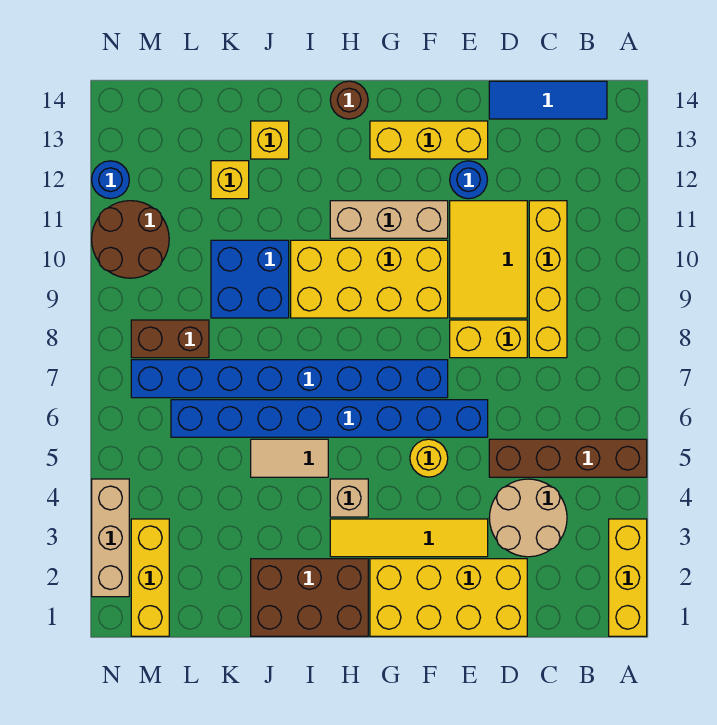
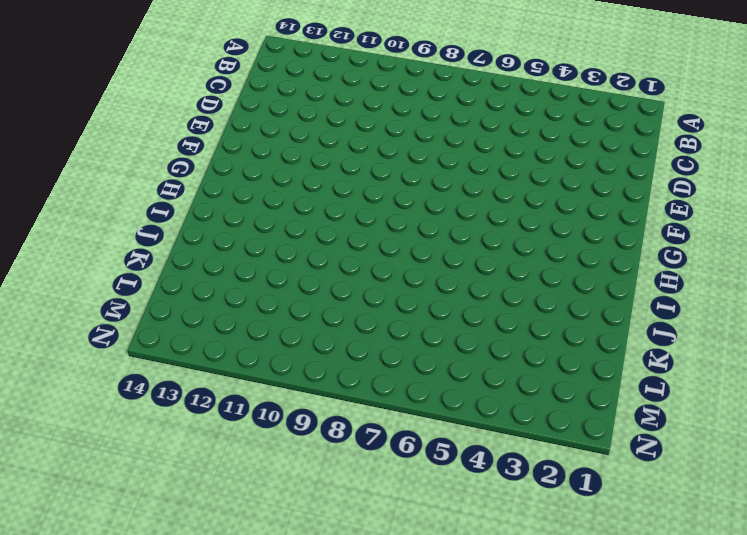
none -> yellow 1x3 brick [609,519,647,636]
none -> brown 1x4 brick [489,439,647,477]
none -> blue 1x3 tile [489,81,607,119]

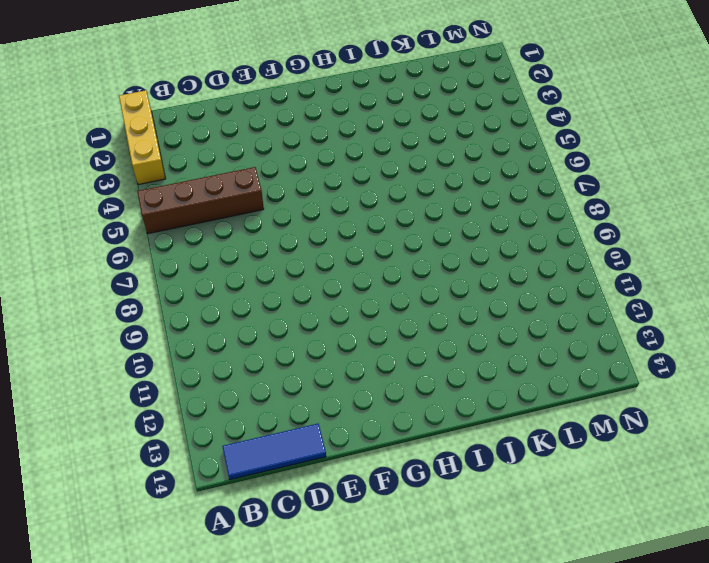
none -> tan 2x2 round brick [489,479,567,557]
none -> yellow 1x4 brick [529,201,567,358]
none -> yellow 2x4 brick [370,559,527,636]

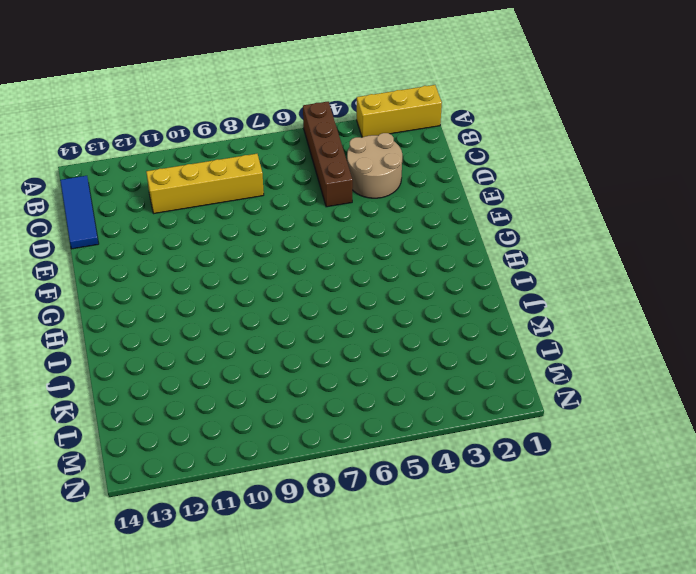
none -> yellow 2x4 brick [370,559,527,636]
none -> yellow 1x2 brick [450,320,527,358]
none -> yellow 2x3 tile [450,201,527,318]

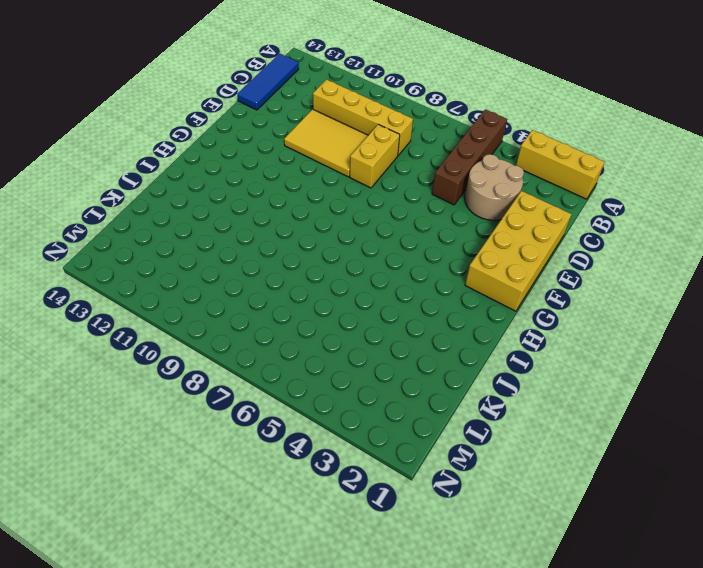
none -> yellow 1x4 tile [330,519,488,557]
none -> blue 1x8 brick [171,400,488,437]
none -> blue 1x1 round brick [450,161,487,199]

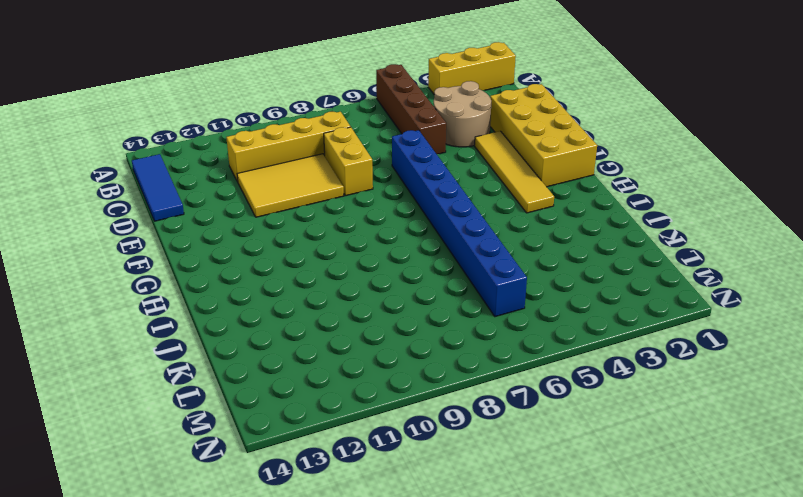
none -> blue 1x1 round brick [450,161,487,199]
none -> yellow 1x3 brick [370,121,488,159]
none -> yellow 1x1 round brick [410,439,448,477]

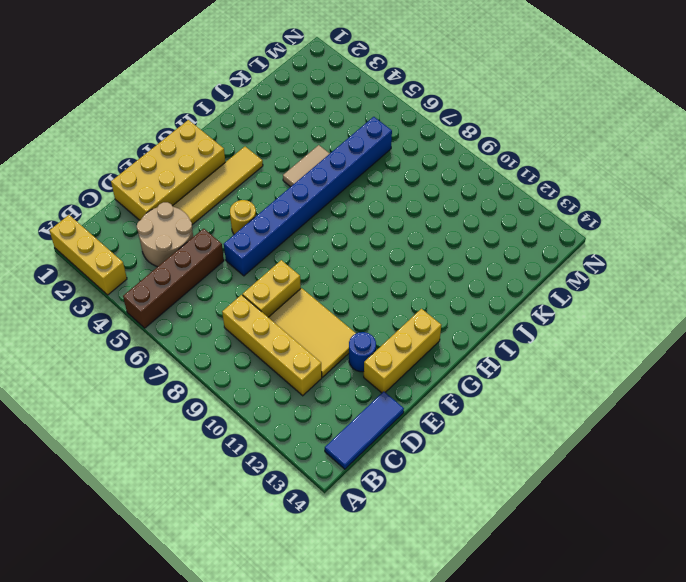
none -> blue 1x8 brick [131,360,448,398]
none -> yellow 2x4 brick [291,240,448,318]
none -> tan 1x3 brick [330,201,448,238]

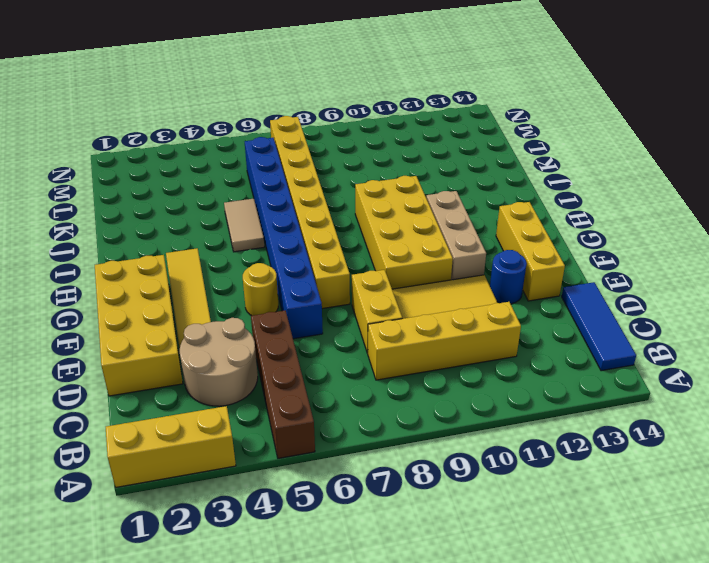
yellow 1x8 brick [270,116,350,309] -> blue 1x8 brick [131,360,448,398]
none -> brown 2x3 brick [251,559,368,636]
none -> tan 1x1 brick [330,479,368,517]
none -> brown 1x1 round brick [330,81,368,119]

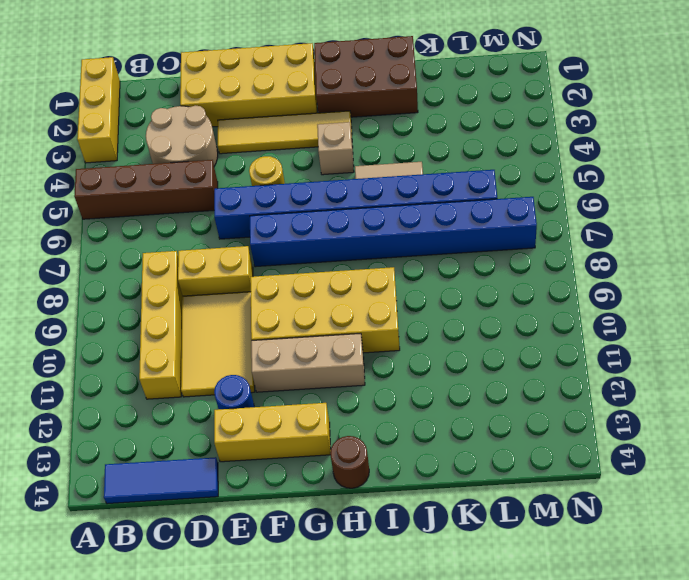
none -> blue 2x2 brick [211,240,289,318]
none -> yellow 1x1 brick [251,121,289,159]
none -> yellow 1x1 brick [211,161,249,199]

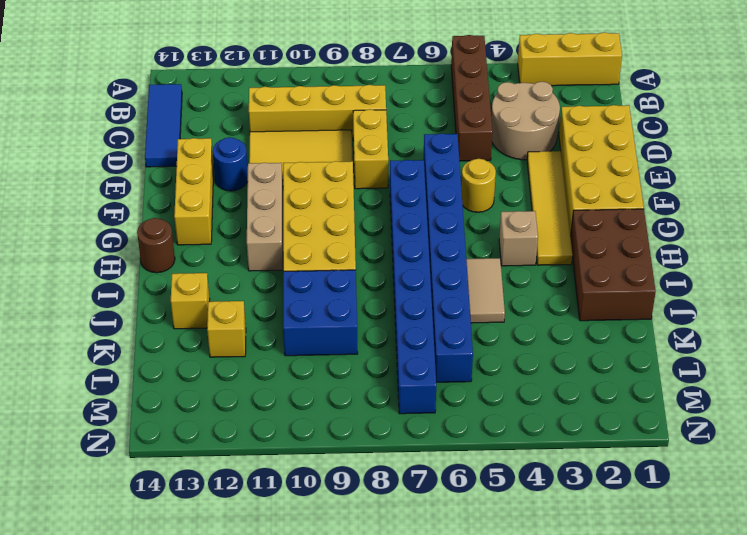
none -> brown 1x2 brick [131,320,209,358]
none -> yellow 1x3 brick [131,519,169,636]
none -> brown 2x2 round brick [92,201,169,278]

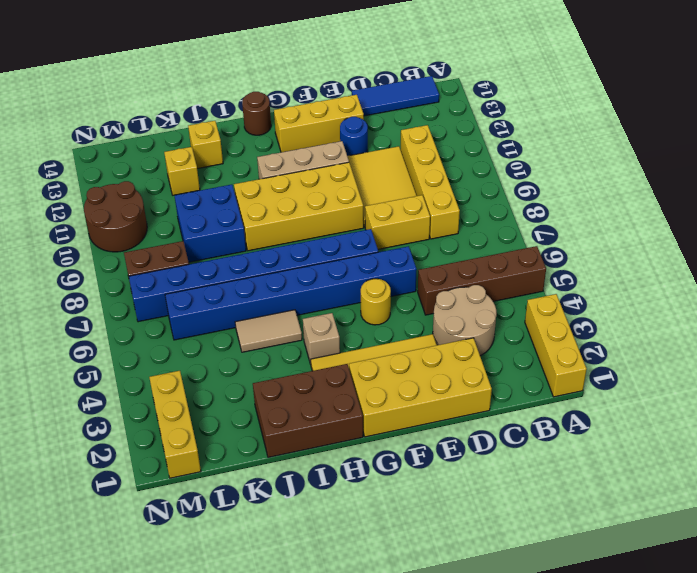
none -> tan 1x3 brick [92,479,129,597]
none -> blue 1x1 round brick [92,161,129,199]

